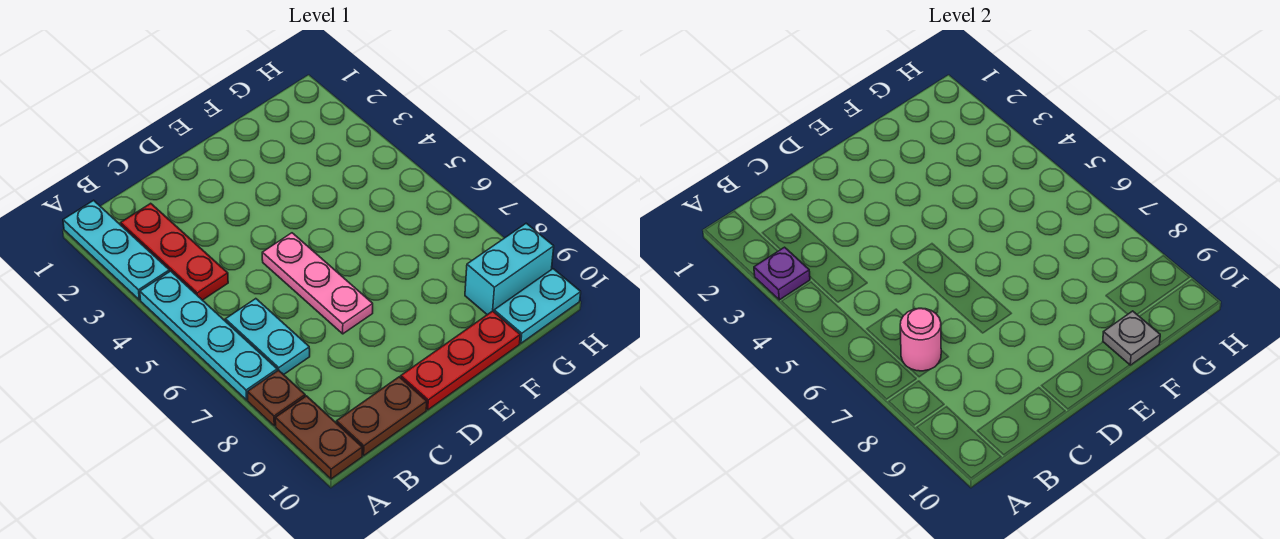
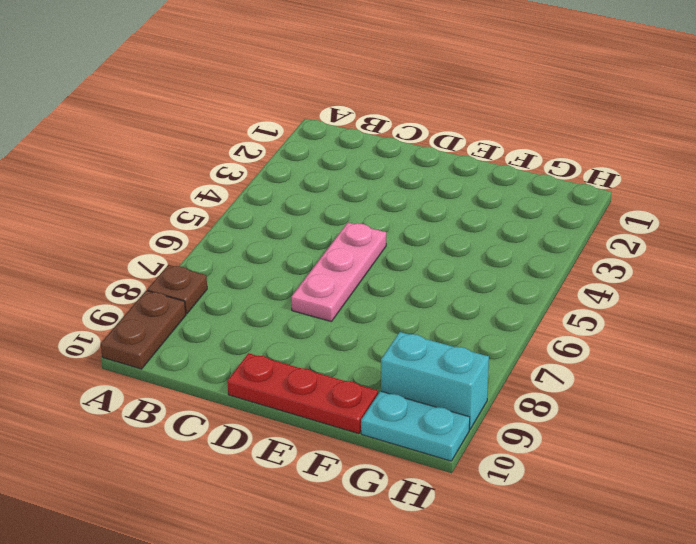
none -> cyan 1x3 plate [63,200,169,300]
none -> cyan 1x4 plate [140,271,277,400]
none -> red 1x3 plate [121,203,228,300]

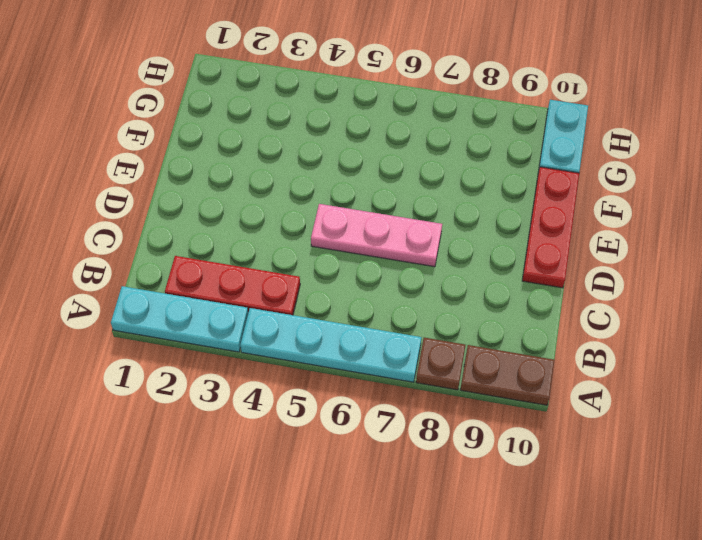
none -> cyan 1x2 plate [225,299,310,375]
none -> brown 1x2 plate [336,377,427,456]
none -> cyan 1x2 brick [465,223,554,315]

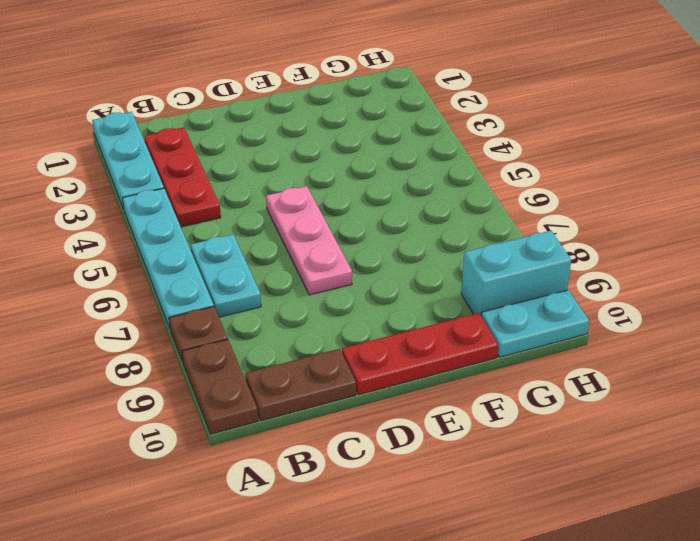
none -> purple 1x1 plate [754,247,810,300]
none -> pink 1x1 round brick [900,308,941,371]
none -> grey 1x1 plate [1103,311,1160,365]

